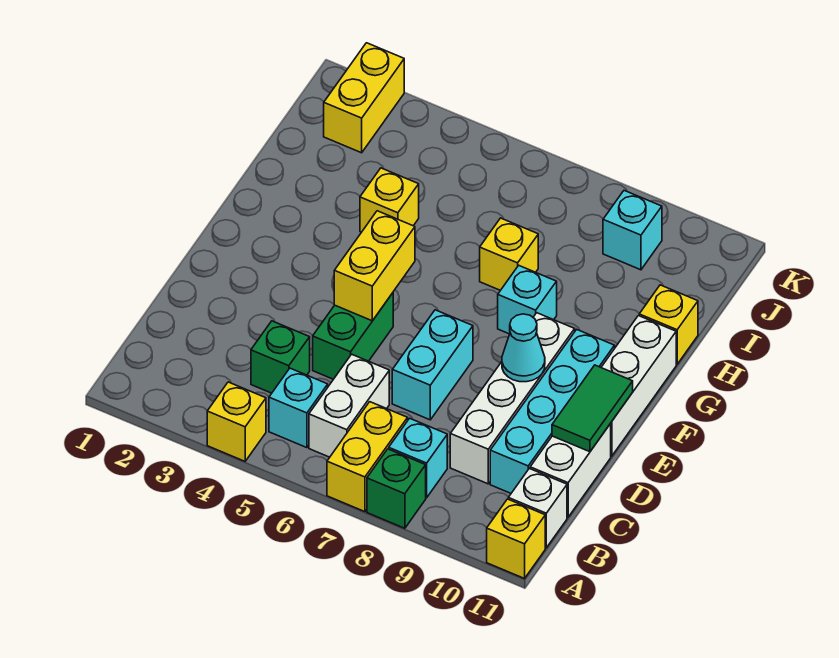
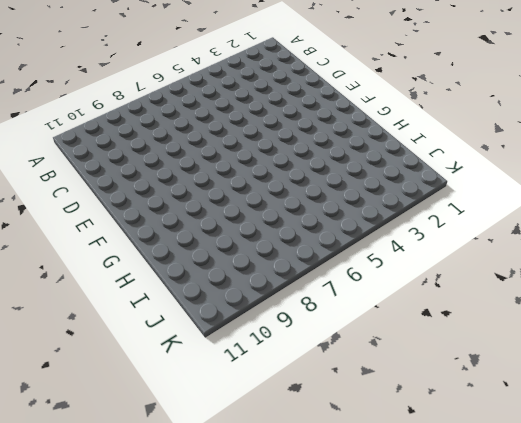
none -> yellow 1x1 brick [207,382,266,461]
none -> yellow 1x2 brick [327,402,408,512]
none -> green 1x1 brick [367,449,426,528]

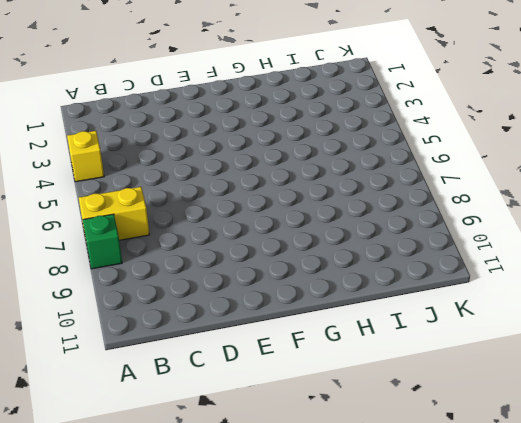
none -> yellow 1x1 brick [487,499,545,579]
none -> cyan 1x1 brick [269,368,328,448]
none -> white 1x2 brick [309,354,389,457]

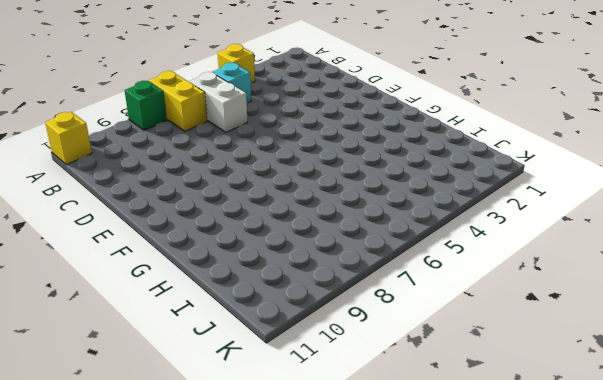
none -> cyan 1x1 brick [389,418,447,498]
none -> white 1x1 brick [508,469,567,548]
none -> green 1x1 brick [251,321,310,393]

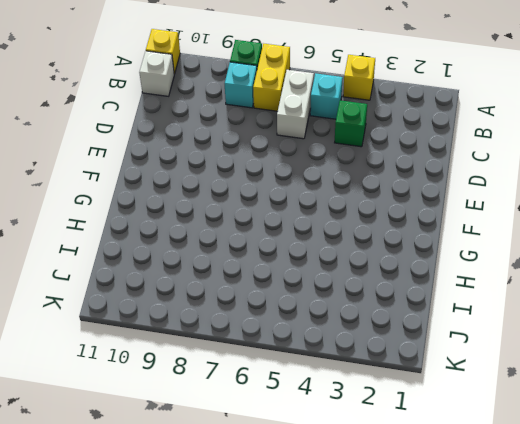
none -> white 1x4 brick [450,313,575,484]
none -> cyan 1x4 brick [490,329,615,493]
none -> white 1x2 brick [530,423,611,517]

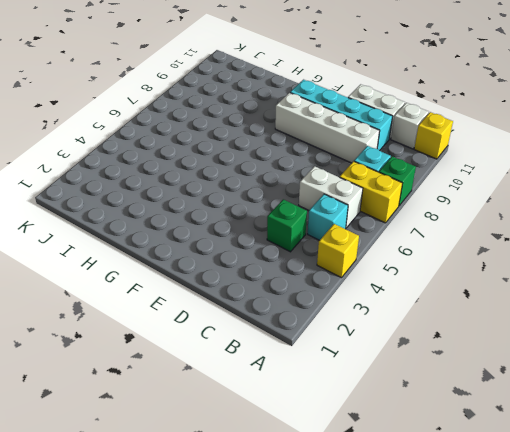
none -> green 1x2 brick [313,293,393,379]
none -> cyan 1x2 brick [392,310,473,420]
none -> white 1x3 brick [601,316,676,456]

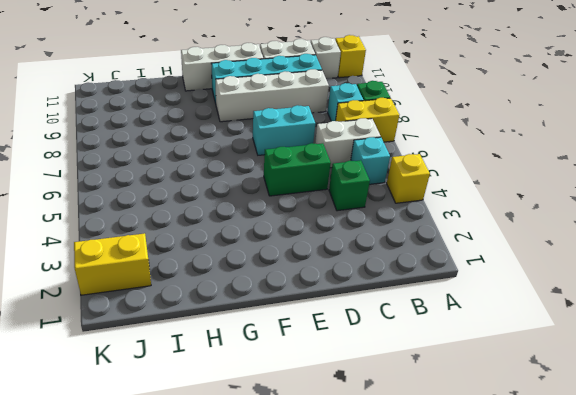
none -> cyan 1x1 brick [498,265,557,334]
none -> yellow 1x1 brick [360,168,419,232]
none -> yellow 1x1 brick [480,218,538,290]

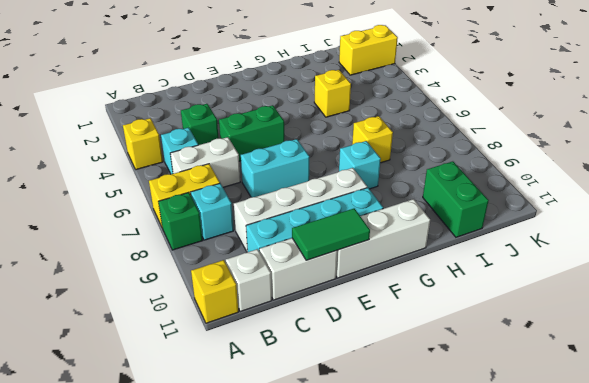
green 1x2 brick [423,161,489,237] -> none
none -> yellow 1x1 brick [639,285,698,364]
none -> cyan 1x1 brick [603,191,662,270]
none -> yellow 1x2 brick [334,211,415,321]

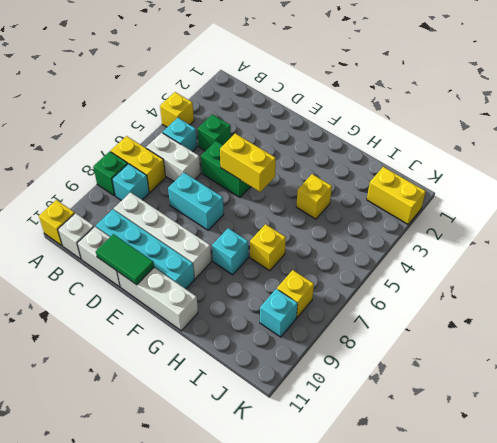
yellow 1x1 brick [277,270,314,318] -> yellow 1x1 brick moved to [639,285,698,364]
none -> cyan 1x1 cone [502,314,545,382]

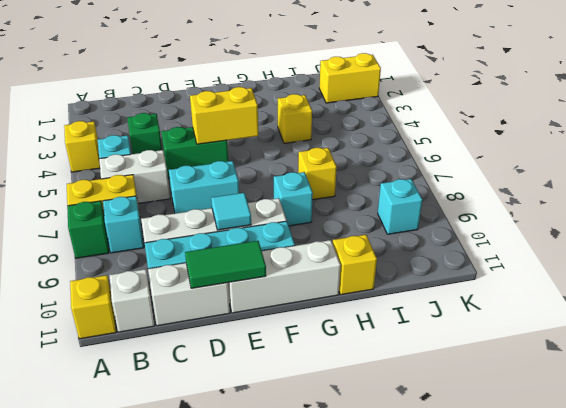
cyan 1x1 tile [211,193,251,230] -> cyan 1x1 cone [502,314,545,382]

